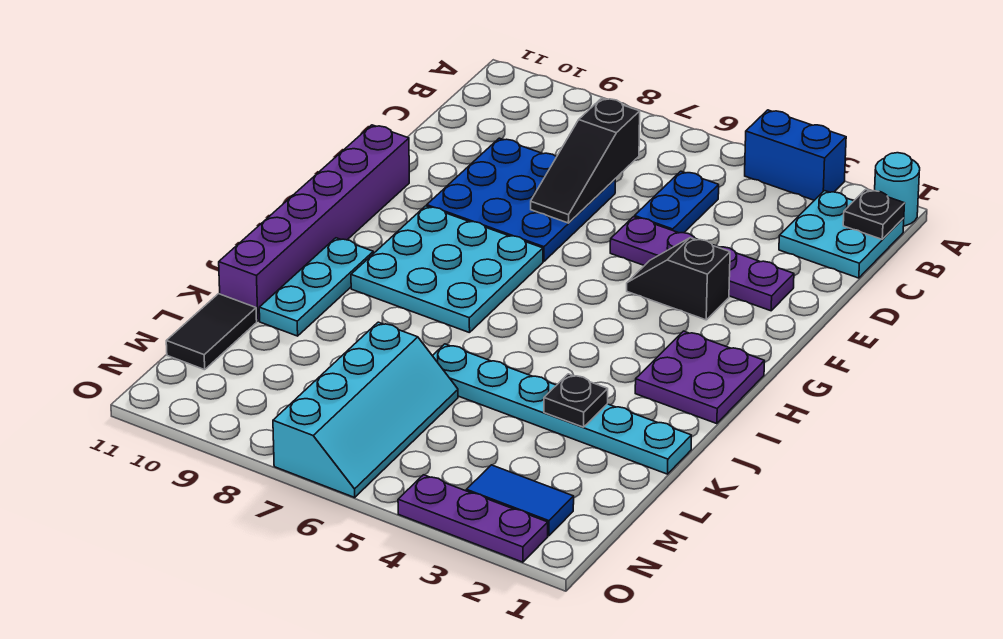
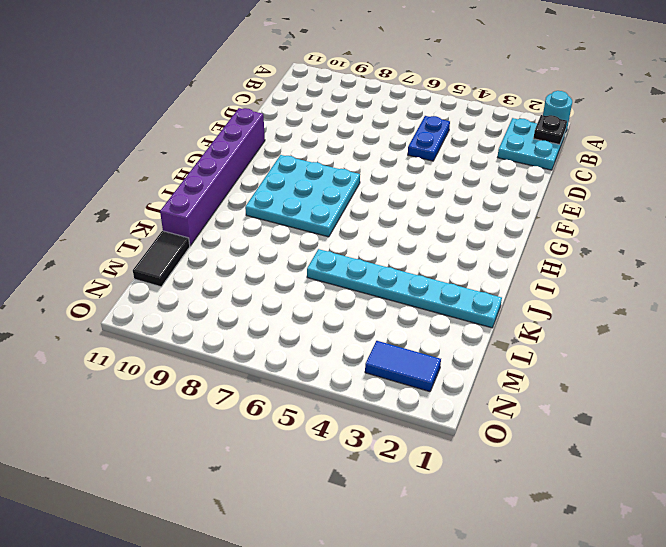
none -> blue 1x2 brick [745,110,846,200]
none -> blue 3x3 plate [427,138,615,261]
none -> purple 1x4 plate [610,217,794,311]

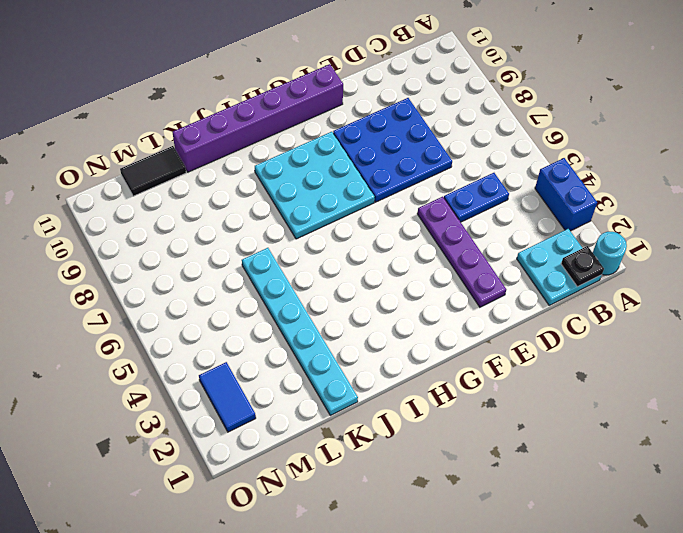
none -> black 1x2 slope [627,238,730,320]
none -> purple 2x2 plate [635,331,764,424]
none -> cyan 1x3 plate [259,238,373,336]

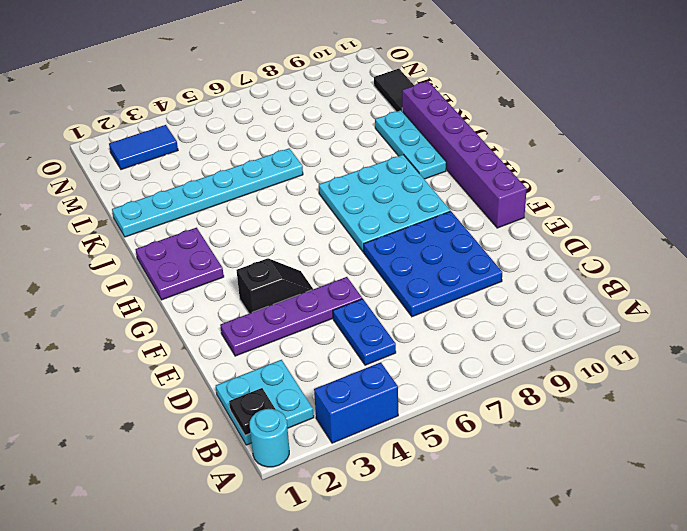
none -> cyan 2x4 slope [273,322,458,497]
none -> purple 1x3 plate [398,475,548,562]
none -> black 1x3 slope [531,98,640,223]

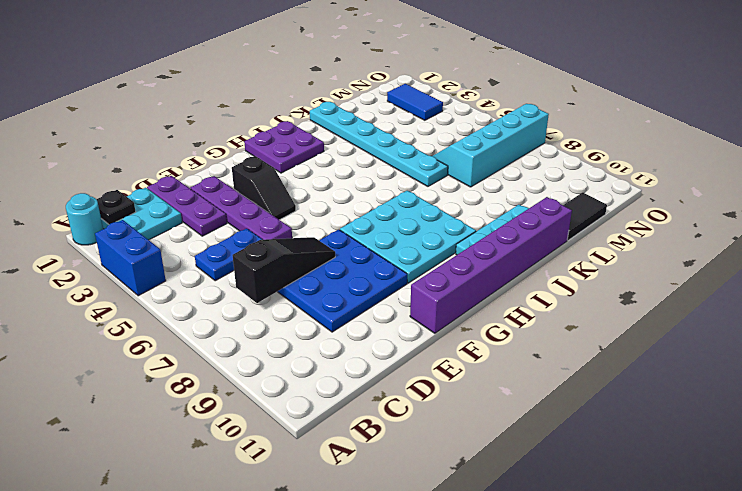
purple 1x3 plate [147,176,227,236] -> purple 1x3 plate moved to [398,475,548,562]
none -> black 1x1 plate [544,374,608,427]

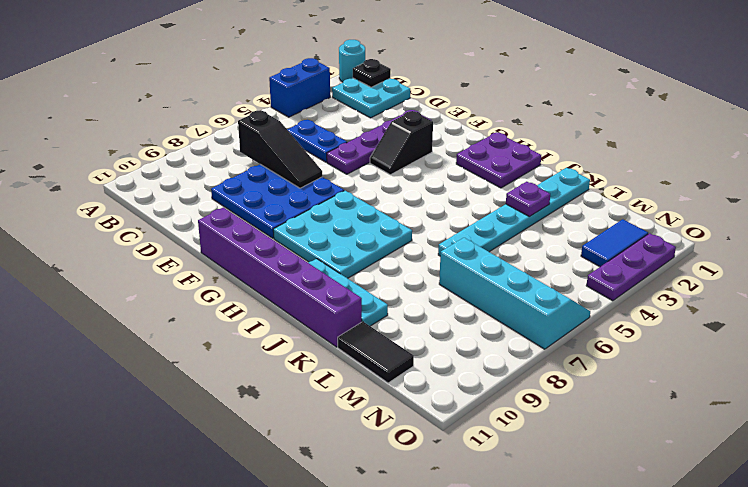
purple 1x1 plate [506,182,550,217] -> black 1x1 plate [544,374,608,427]

